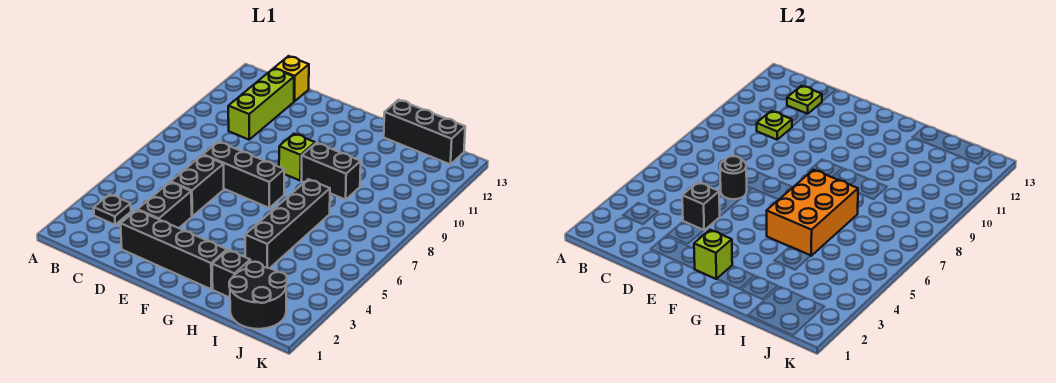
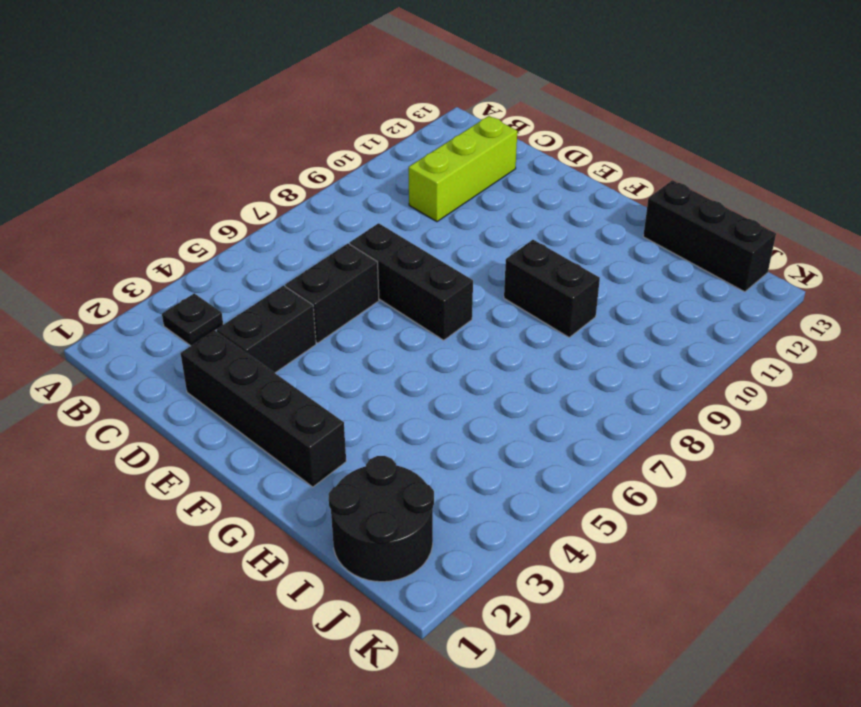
none -> yellow 1x1 brick [274,56,309,101]
none -> lime 1x1 brick [279,134,315,180]
none -> black 1x1 brick [212,250,250,298]

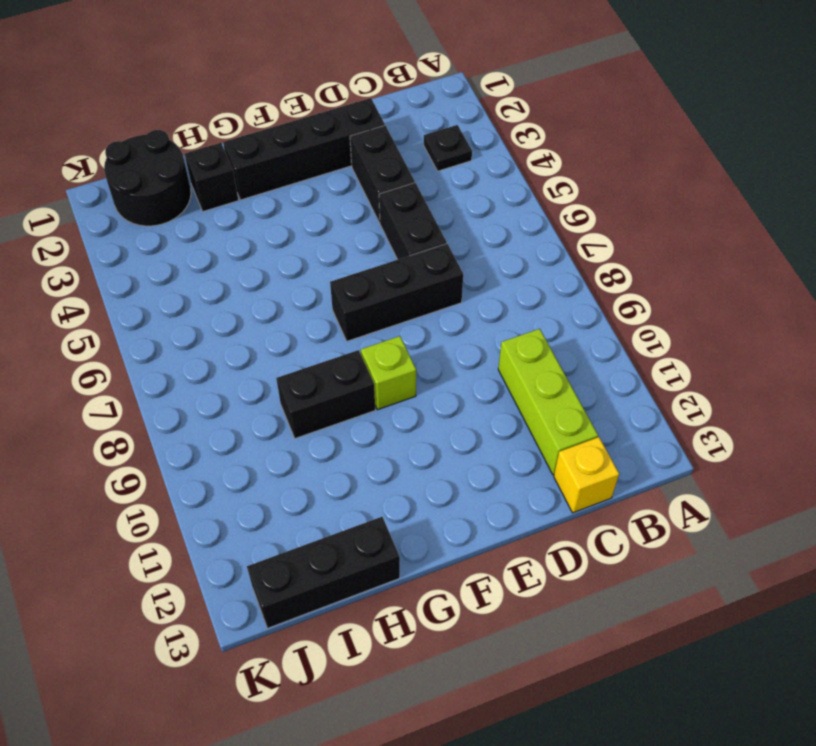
none -> black 1x4 brick [245,179,330,268]
none -> lime 1x1 plate [757,111,792,140]
none -> lime 1x1 plate [787,86,822,114]

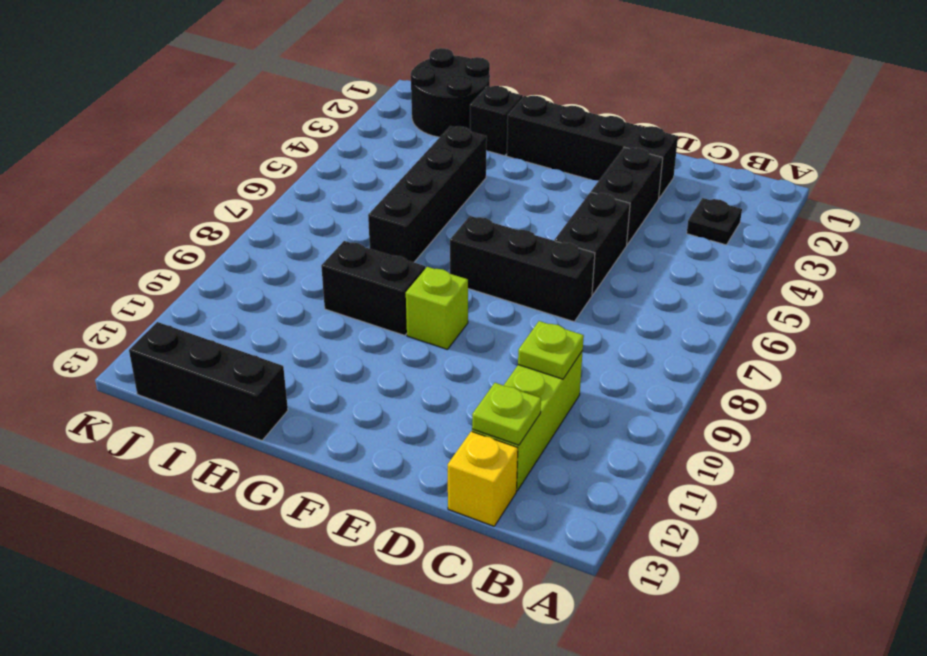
none -> black 1x1 brick [682,182,720,230]
none -> black 1x1 round brick [720,156,747,199]
none -> lime 1x1 brick [694,230,732,279]

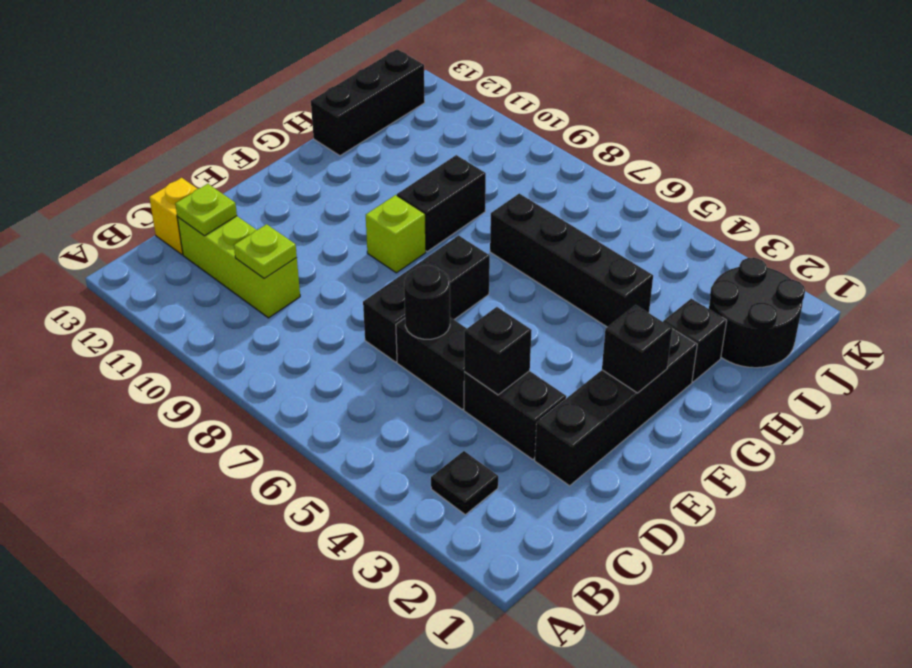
black 1x1 brick [602,305,672,393] -> lime 1x1 brick [694,230,732,279]
none -> orange 2x3 brick [767,170,858,256]

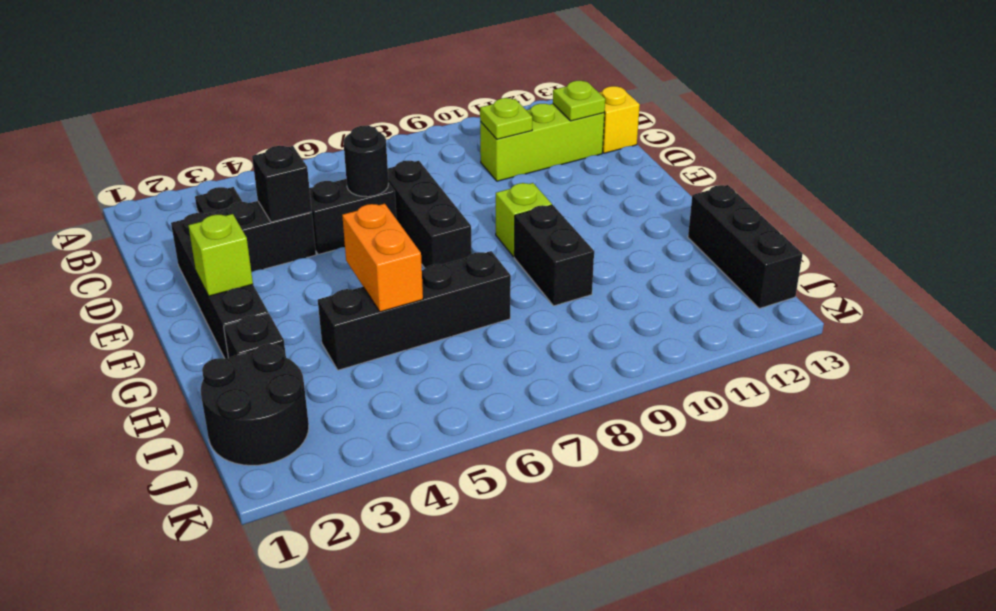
orange 1x2 brick [342,204,423,312] -> orange 2x3 brick [767,170,858,256]

